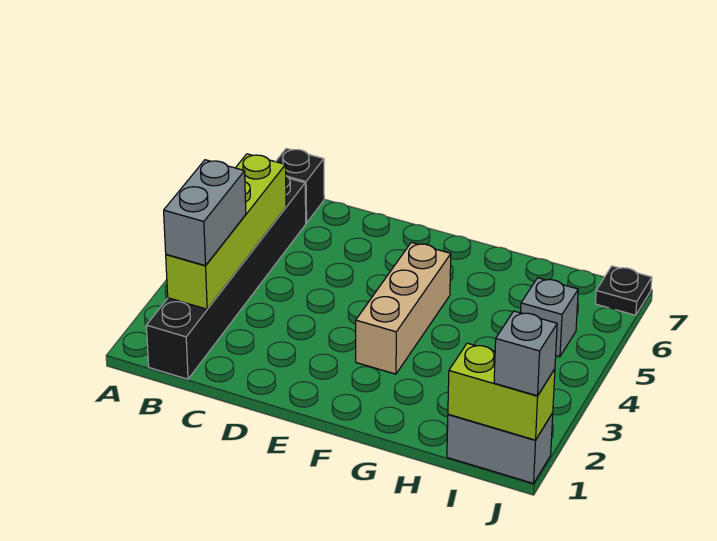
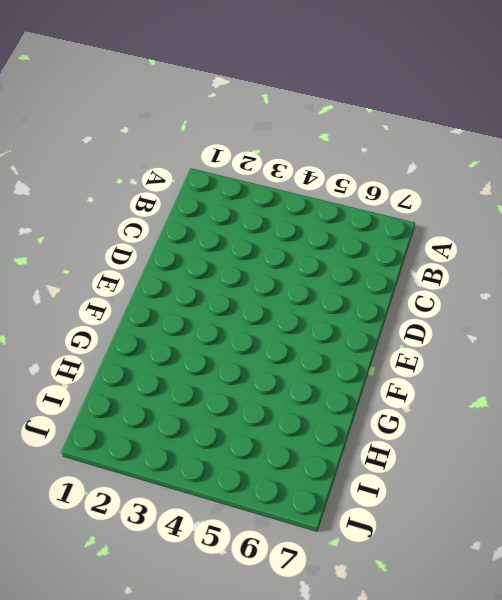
none -> black 1x6 brick [146,176,306,379]
none -> black 1x1 brick [276,148,324,223]

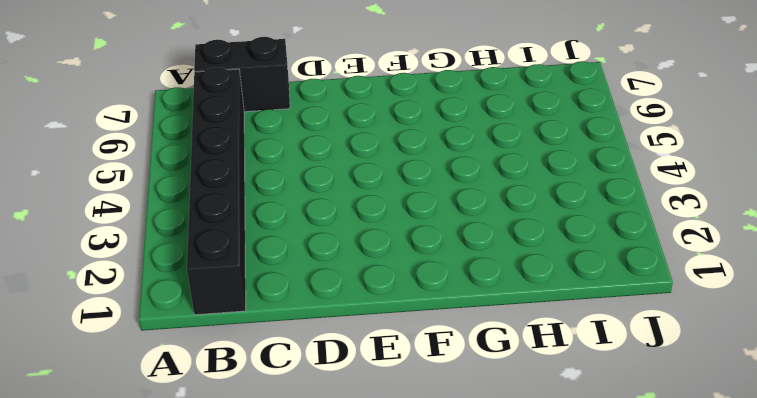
black 1x2 brick [194,37,290,112] -> black 1x1 brick [276,148,324,223]
none -> tan 1x3 brick [356,242,451,374]
none -> grey 1x2 brick [447,413,553,483]

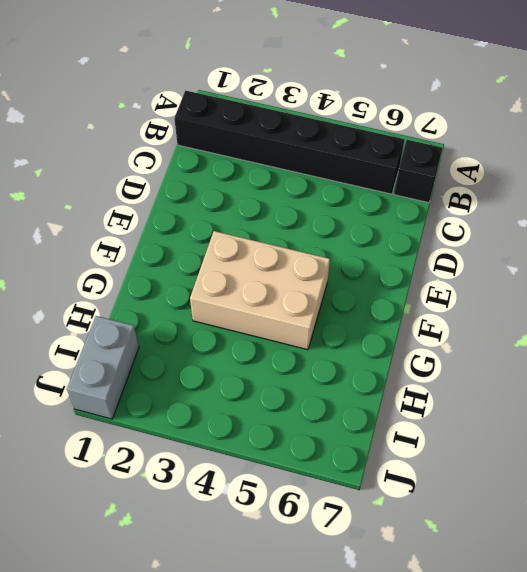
tan 2x3 brick [190,231,330,350] -> tan 1x3 brick [356,242,451,374]
none -> grey 1x1 brick [521,278,578,357]
none -> black 1x1 plate [595,266,652,315]

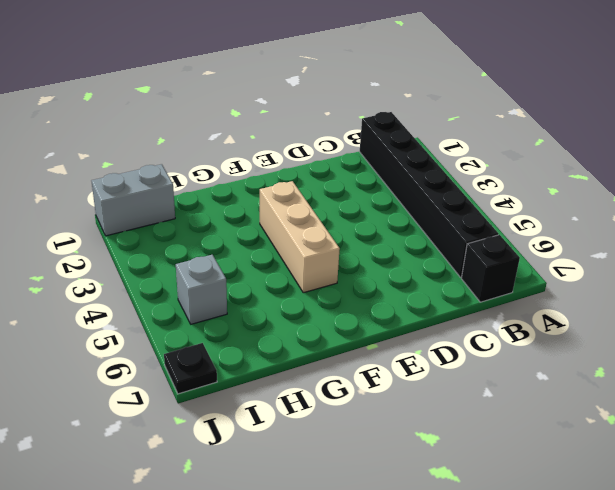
none -> lime 1x4 brick [166,154,286,309]
none -> lime 1x2 brick [448,343,555,440]

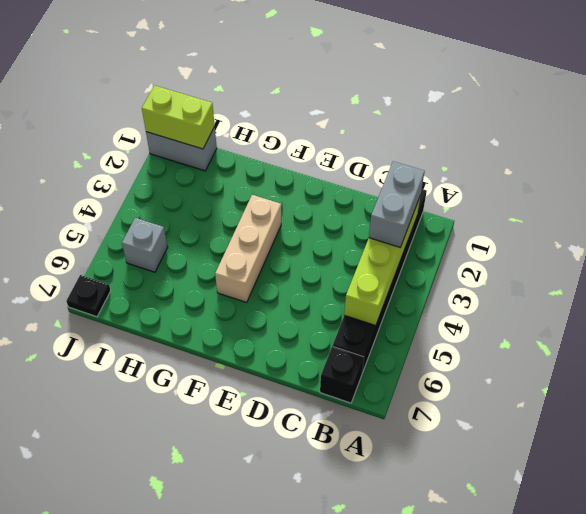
none -> grey 1x1 brick [494,311,557,396]

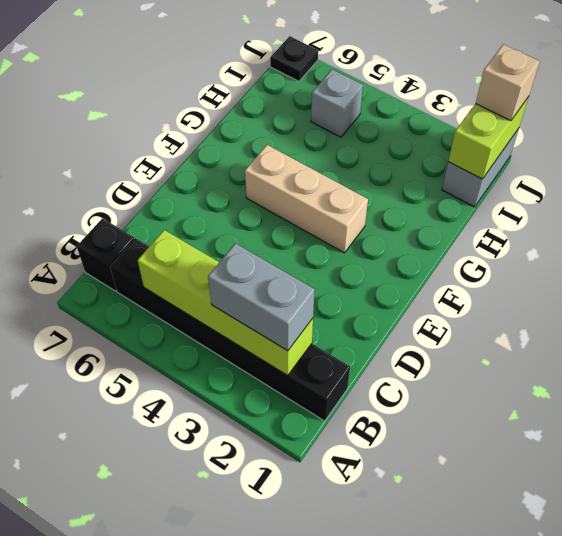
tan 1x1 brick [476,44,540,121] -> grey 1x1 brick [494,311,557,396]

